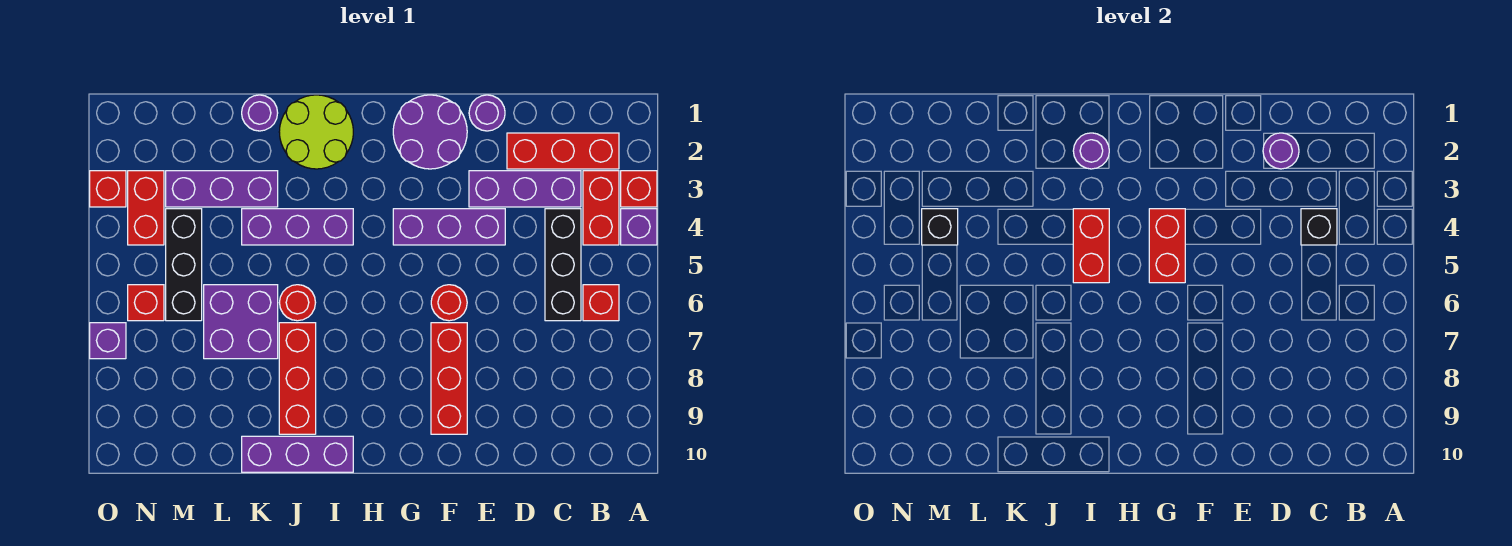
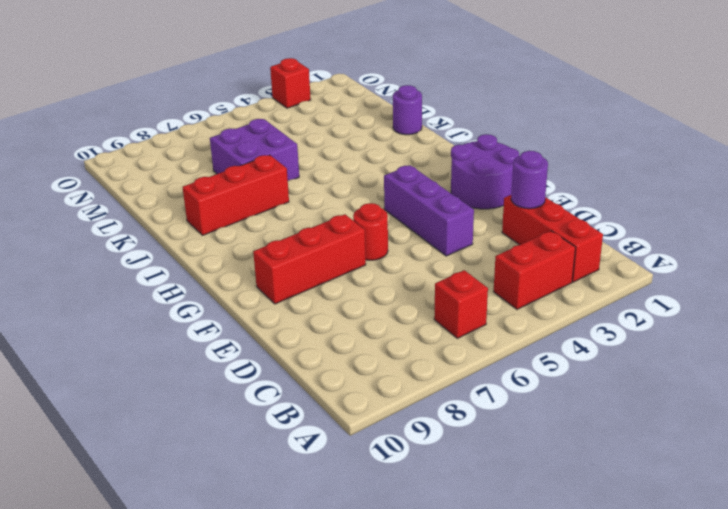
none -> red 1x1 brick [621,171,657,207]
none -> purple 1x1 brick [621,209,657,245]
none -> purple 1x3 brick [469,171,581,207]
none -> black 1x3 brick [545,209,581,321]

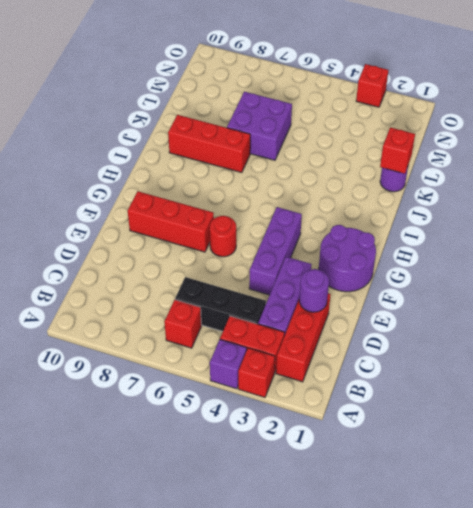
red 1x1 brick [380,127,415,174] -> red 1x1 brick moved to [128,285,164,321]
none -> purple 1x1 round brick [469,95,505,131]
none -> lime 2x2 round brick [279,95,353,169]
none -> purple 1x3 brick [242,209,353,245]
none -> purple 1x3 brick [242,436,353,472]

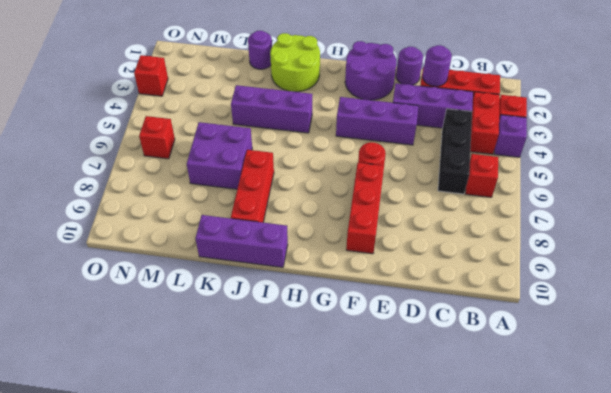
none -> red 1x1 round brick [279,285,316,321]
none -> purple 1x3 brick [166,171,278,207]
none -> black 1x3 brick [166,209,202,321]
none -> red 1x2 brick [128,171,164,245]

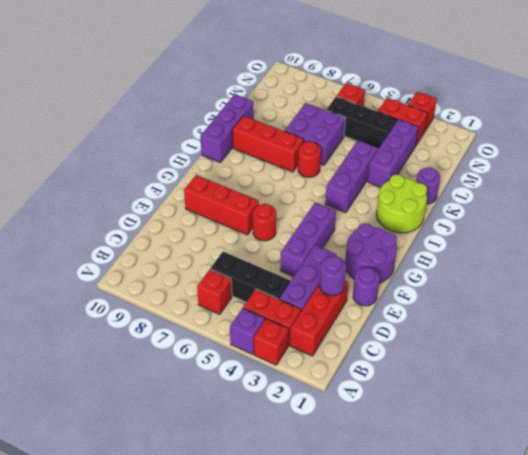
none -> purple 1x1 brick [90,323,126,359]
none -> black 1x1 brick [1301,209,1337,245]
none -> red 1x2 brick [1149,209,1185,283]
none -> purple 1x1 round brick [1073,133,1109,169]

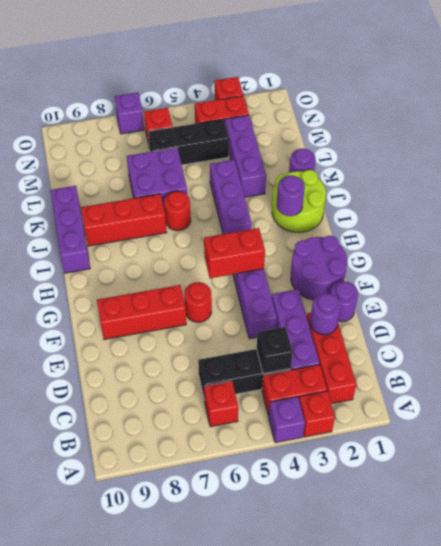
none -> red 1x2 brick [1073,209,1109,283]
none -> black 1x1 brick [922,209,958,245]

